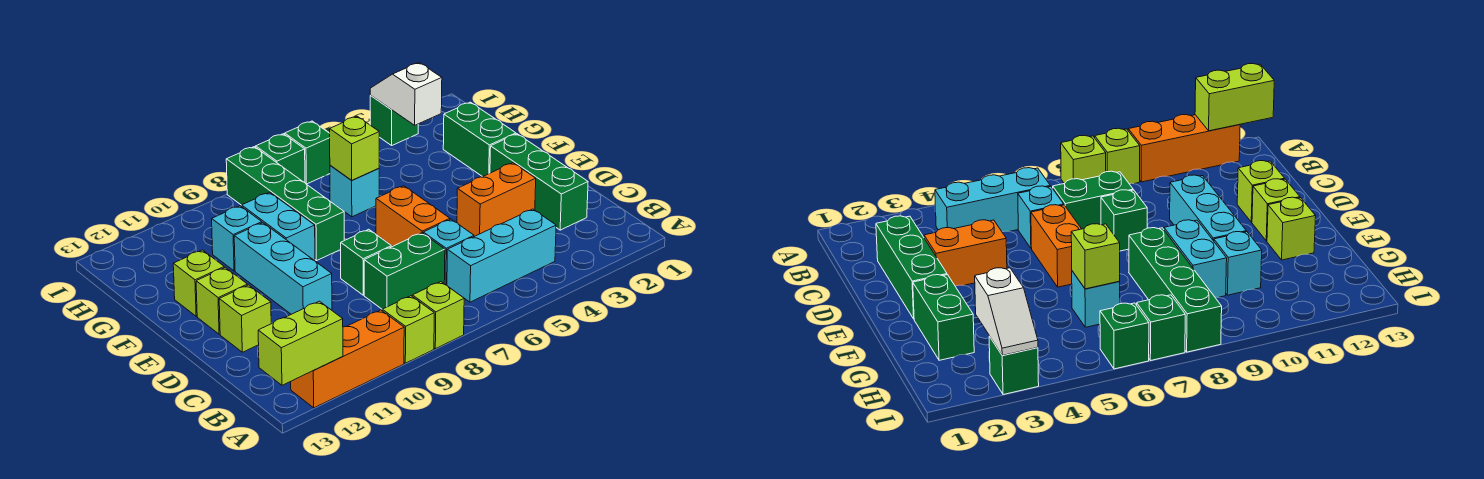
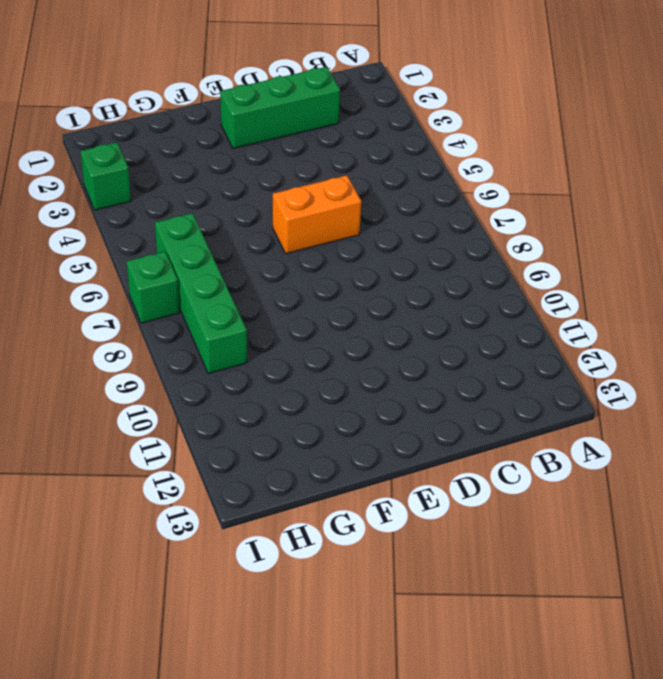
green 1x4 brick [155,213,247,374] -> green 1x4 brick turned to [226,147,344,261]
none -> lime 1x1 brick [412,282,464,349]
none -> lime 1x1 brick [382,296,434,363]
none -> orange 1x3 brick [291,310,404,408]

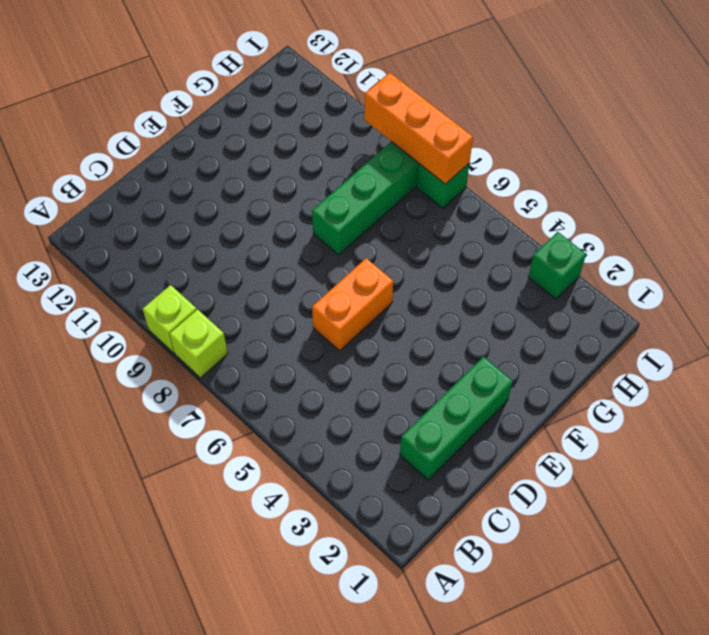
orange 1x3 brick [364,72,473,184] -> orange 1x3 brick moved to [291,310,404,408]
none -> cyan 1x3 brick [447,209,556,302]
none -> cyan 1x1 brick [423,219,474,285]
none -> green 1x2 brick [364,233,445,309]

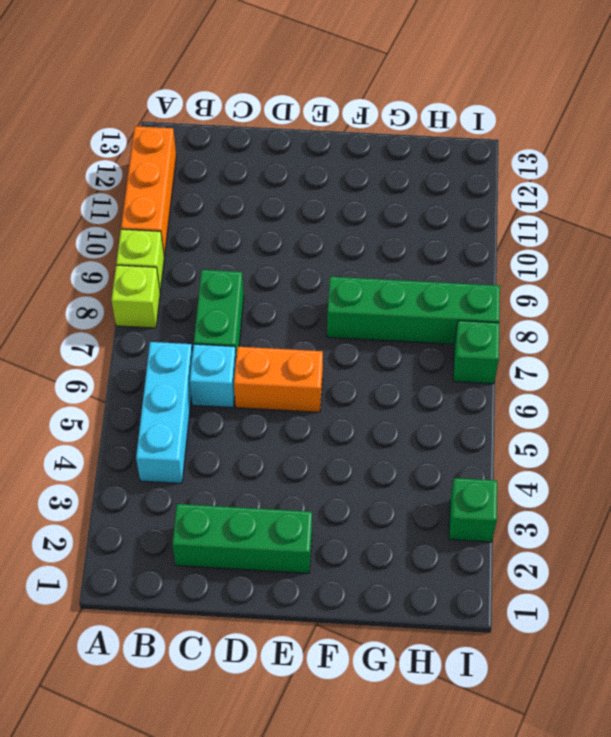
none -> orange 1x2 brick [457,163,536,237]
none -> green 1x1 brick [341,229,391,295]
none -> cyan 1x3 brick [234,223,332,314]

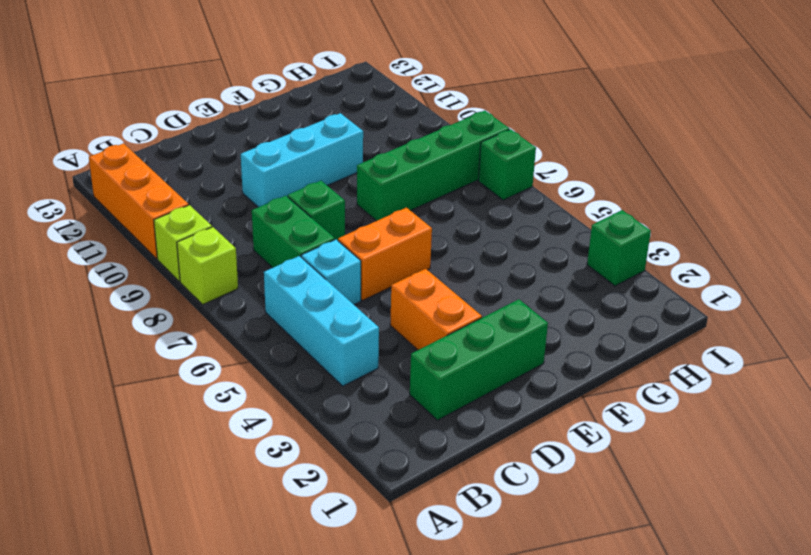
none -> lime 1x1 brick [219,285,271,352]
none -> lime 1x1 brick [196,267,247,334]
none -> green 1x2 brick [443,102,516,177]

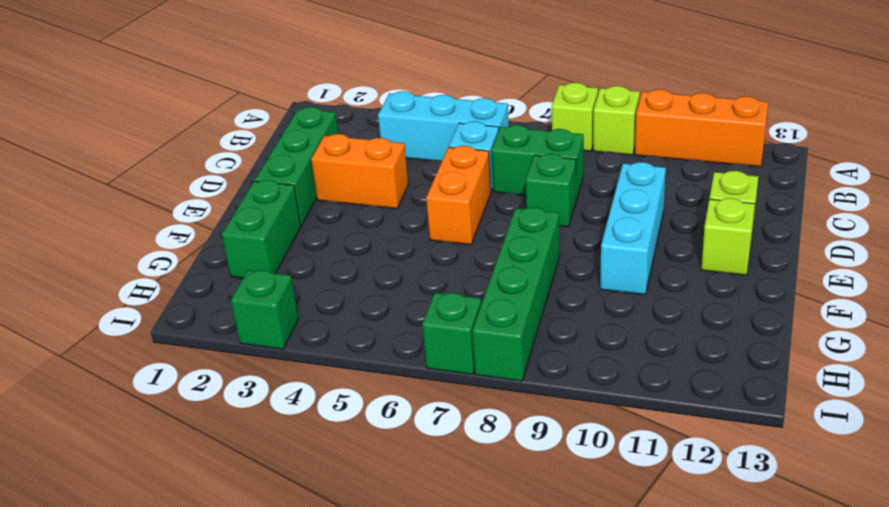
none -> cyan 1x2 brick [242,192,315,261]
none -> lime 1x1 brick [173,250,224,316]
none -> cyan 1x1 brick [330,165,379,217]

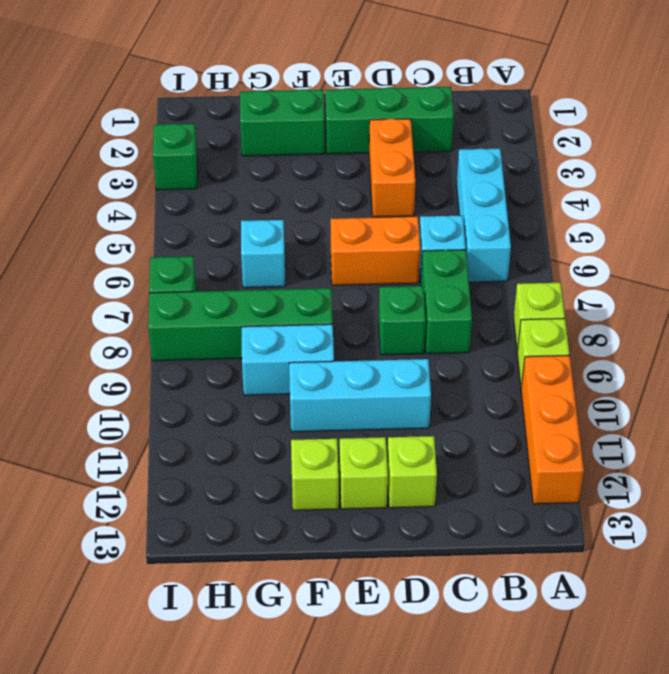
none -> cyan 1x1 brick [212,206,262,271]
none -> green 1x1 brick [285,121,330,184]
none -> lime 1x2 brick [258,301,343,385]

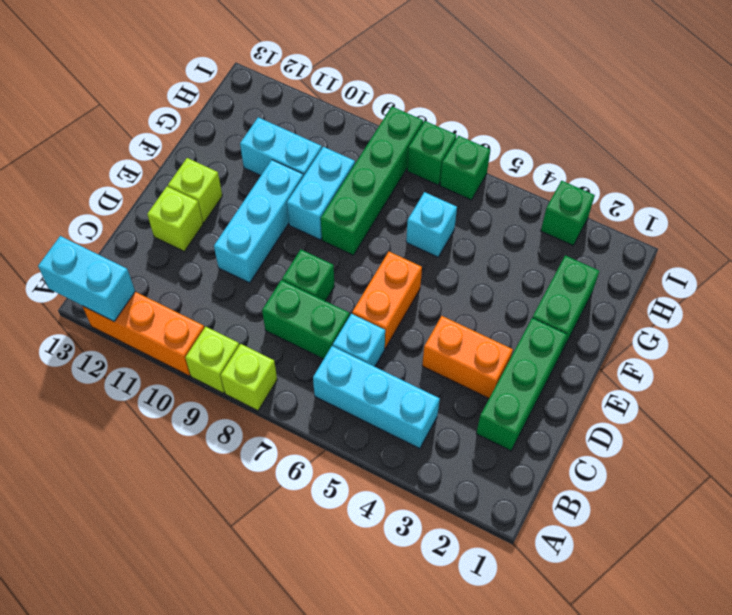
cyan 1x2 brick [38,236,135,321] -> lime 1x2 brick [258,301,343,385]
cyan 1x2 brick [240,117,322,177] -> cyan 1x1 brick [212,206,262,271]
none -> lime 1x1 brick [173,250,224,316]
none -> lime 1x1 brick [330,116,379,180]
none -> white 1x2 slope [370,62,442,125]

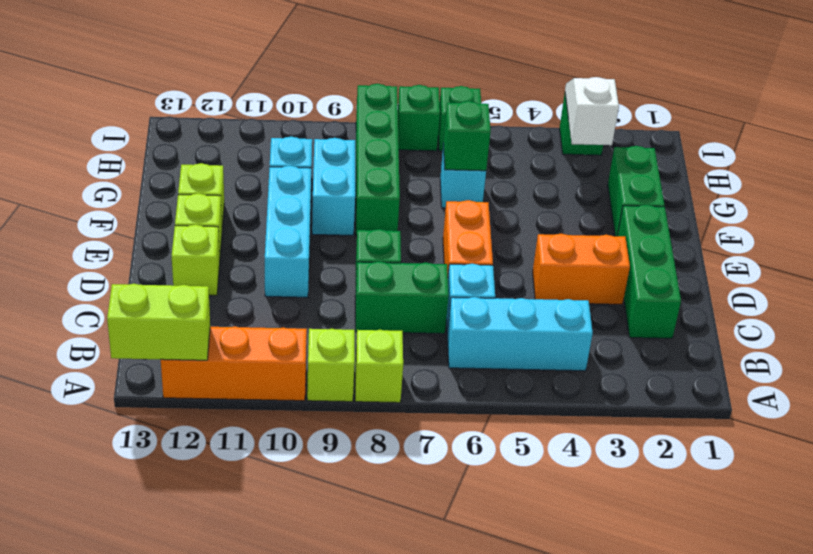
green 1x1 brick [444,101,491,171] -> lime 1x1 brick [330,116,379,180]

